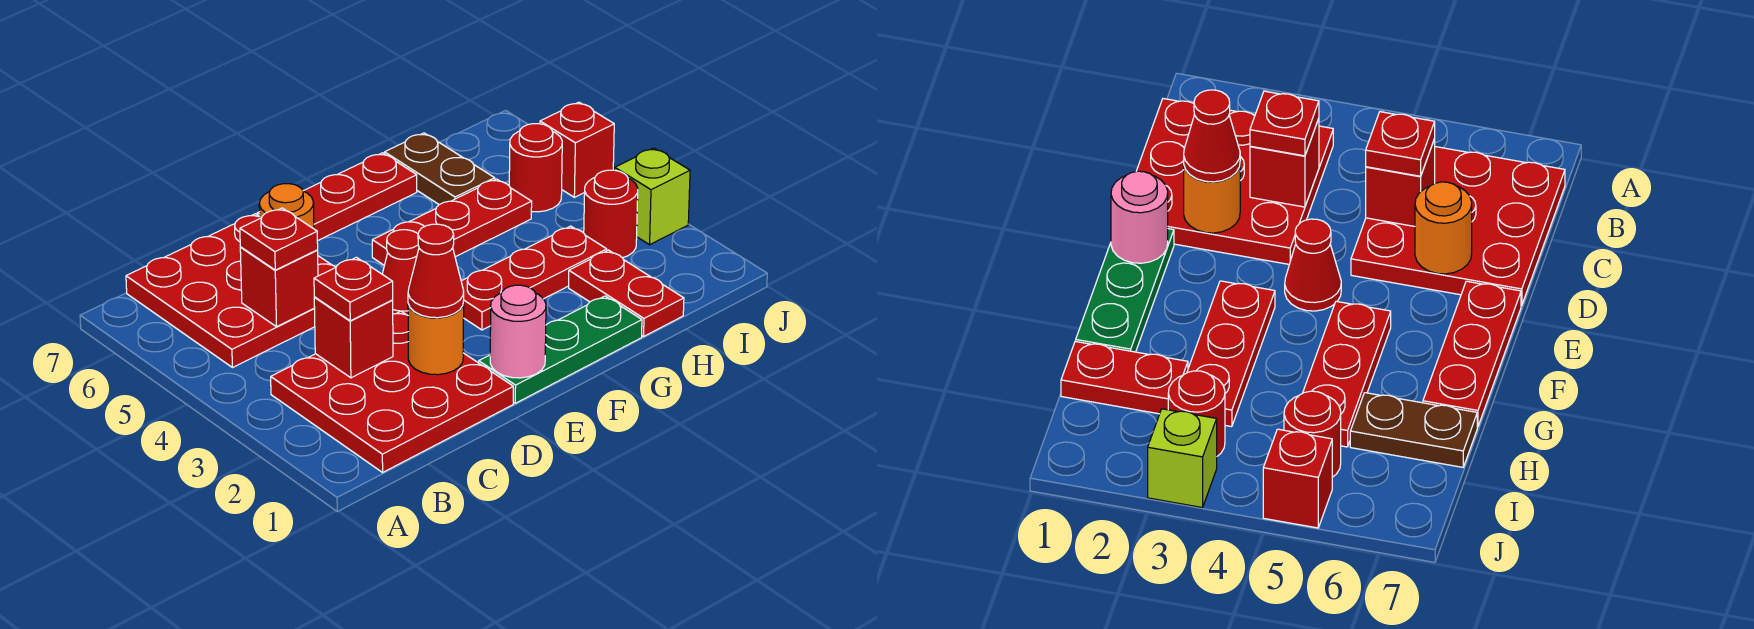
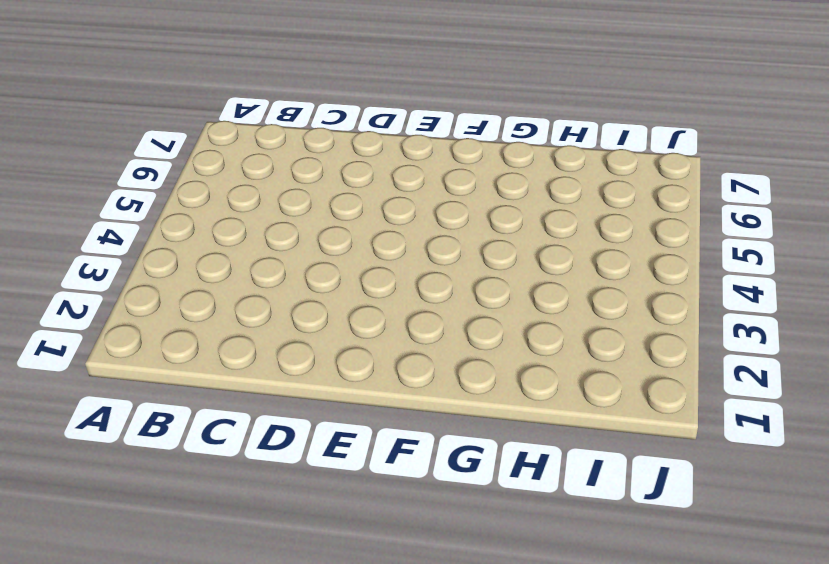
none -> red 3x3 plate [271,311,513,472]
none -> red 3x3 plate [126,214,336,368]
none -> green 1x3 plate [479,296,642,403]

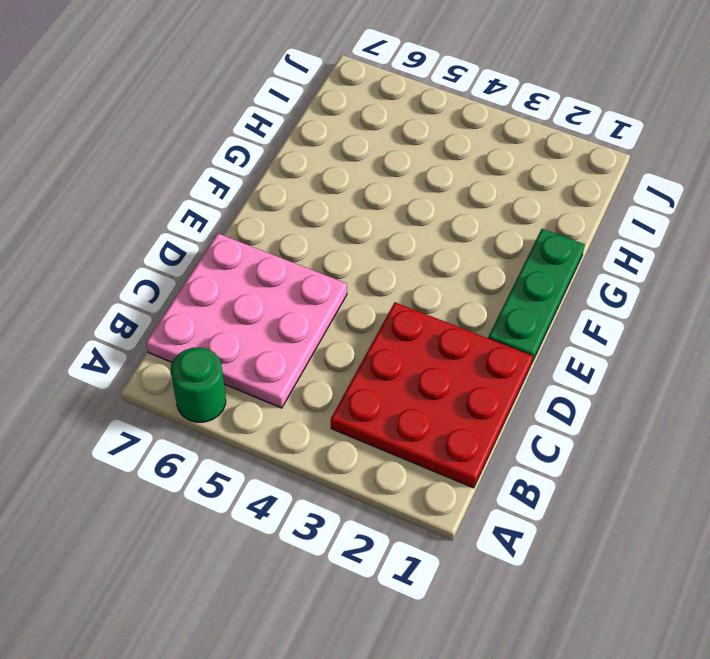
green 1x1 round brick [171,347,226,422] -> none
pink 3x3 plate [146,233,347,408] -> red 3x3 plate [126,214,336,368]
none -> red 1x1 cone [382,230,419,315]
none -> red 1x3 plate [257,153,417,241]
none -> red 1x3 plate [461,226,607,330]

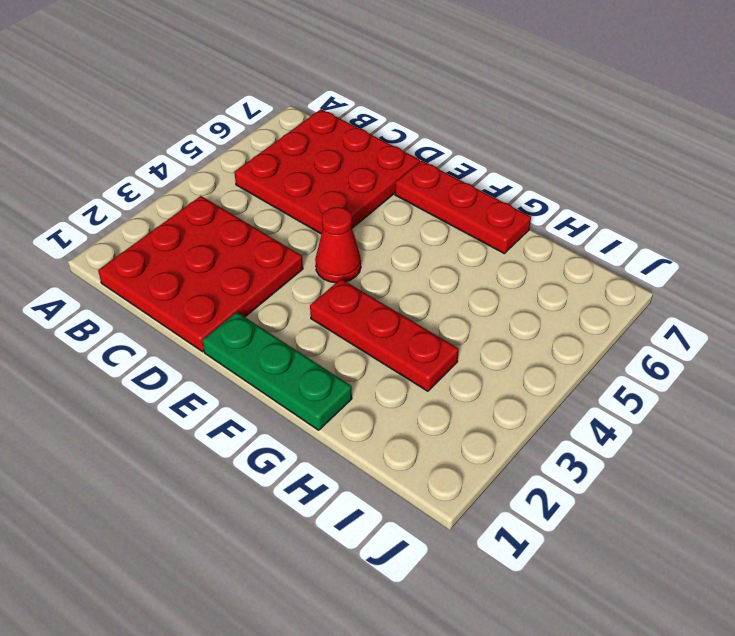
none -> red 1x3 plate [372,179,532,265]
none -> red 1x2 plate [569,250,684,336]
none -> brown 1x2 plate [385,133,495,205]

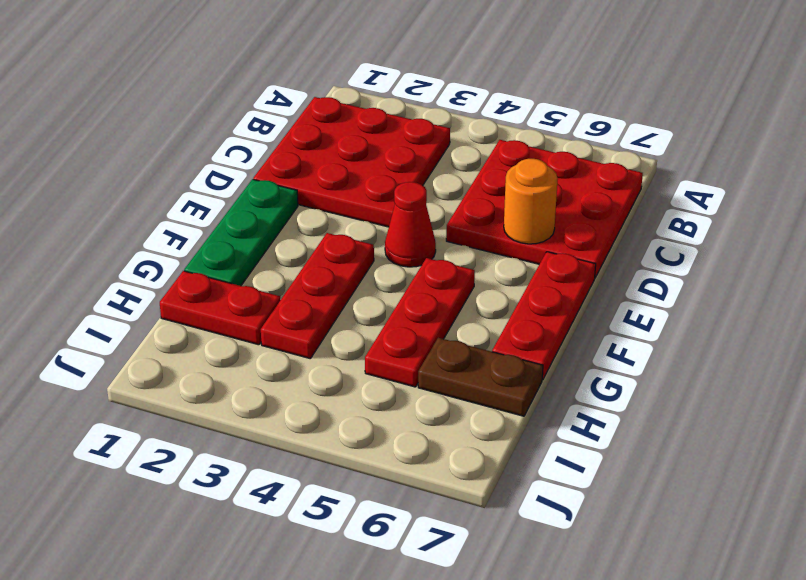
none -> red 1x1 round brick [584,170,638,258]
none -> red 1x1 round brick [509,124,562,212]
none -> lime 1x1 brick [615,148,690,245]

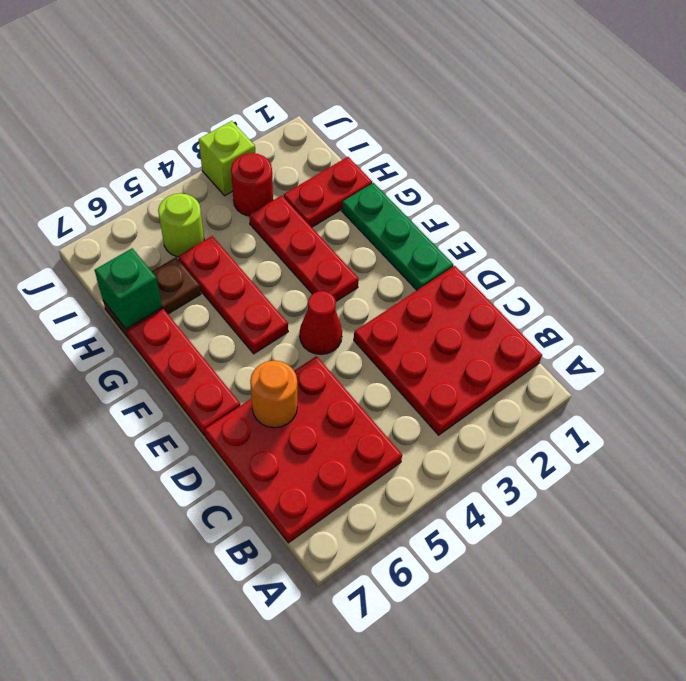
green 1x1 brick [95,248,162,329] -> none
lime 1x1 round brick [158,193,204,257] -> red 1x1 round brick [509,124,562,212]
none -> red 1x1 brick [540,102,614,197]
none -> red 1x1 brick [314,297,393,378]
none -> red 1x1 brick [240,247,318,327]

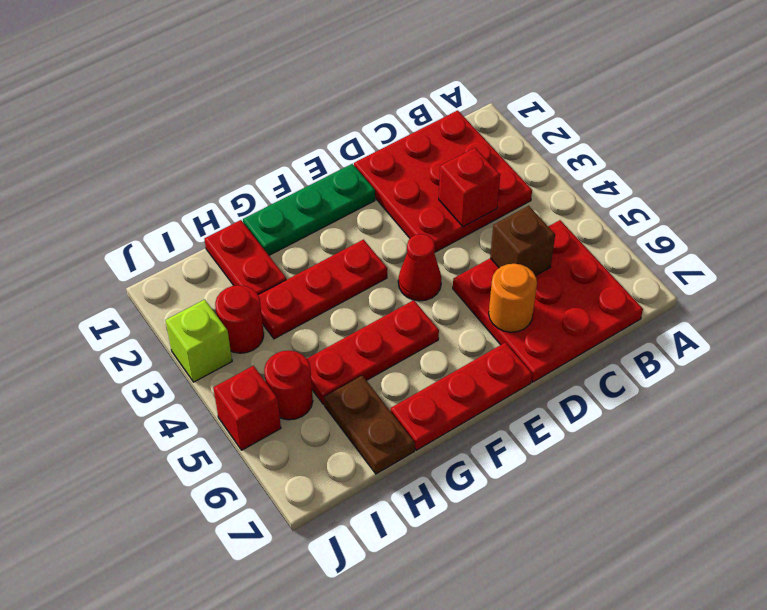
brown 1x1 brick [490,206,555,276] -> red 1x1 brick [240,247,318,327]
none -> orange 1x1 round brick [408,302,464,375]
none -> pink 1x1 round brick [490,285,546,378]
none -> red 1x1 plate [314,257,393,321]

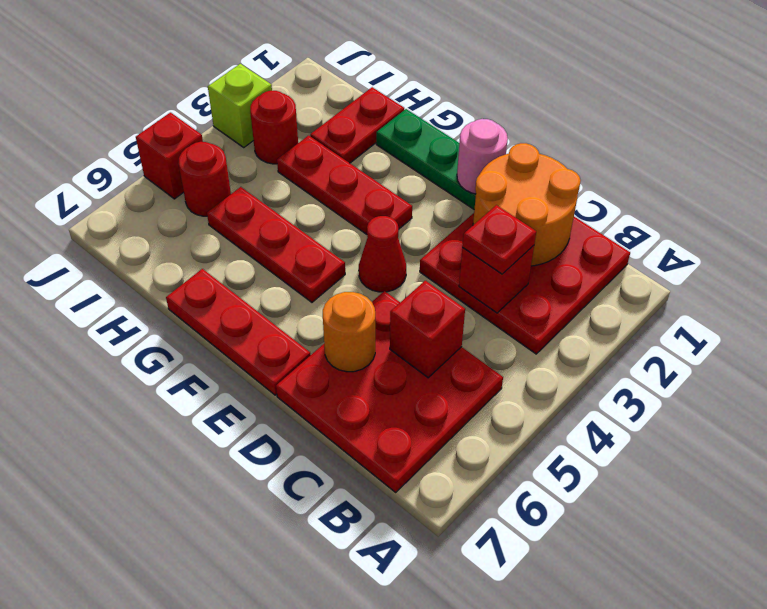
orange 2x2 round brick [473,143,581,266] -> orange 1x1 round brick [408,302,464,375]
none -> brown 1x2 plate [385,133,495,205]
none -> red 1x1 plate [240,208,318,270]
none -> red 1x1 cone [408,224,464,318]

